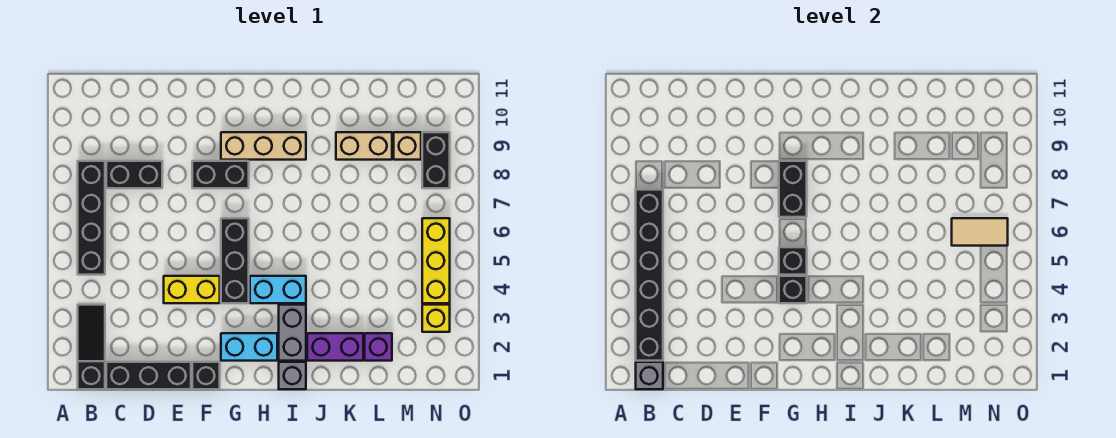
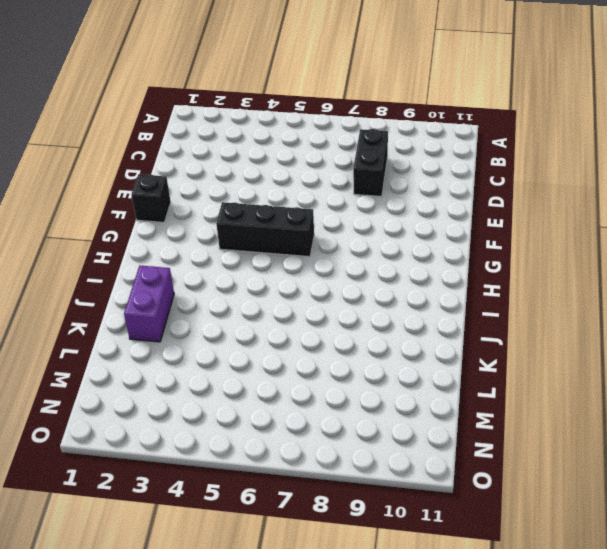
none -> black 1x3 slope [78,305,105,389]
none -> black 1x4 brick [78,161,105,275]
none -> black 1x3 brick [106,362,191,389]

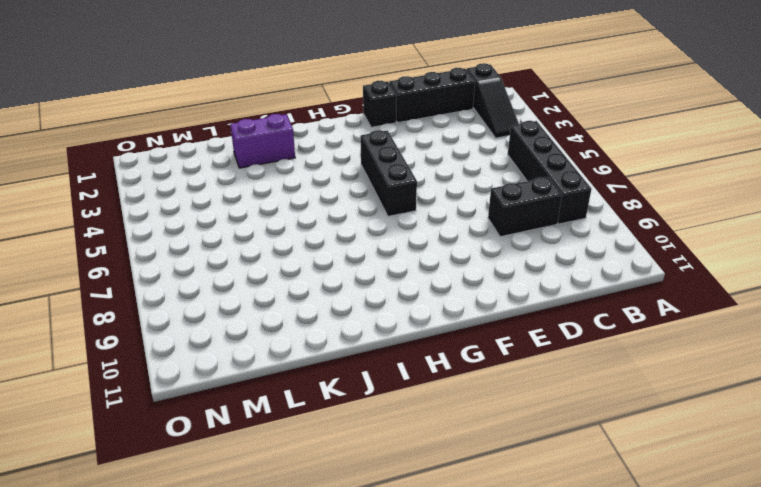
none -> yellow 1x2 brick [164,276,220,303]
none -> black 1x2 brick [192,161,249,188]
none -> cyan 1x2 brick [221,333,277,361]

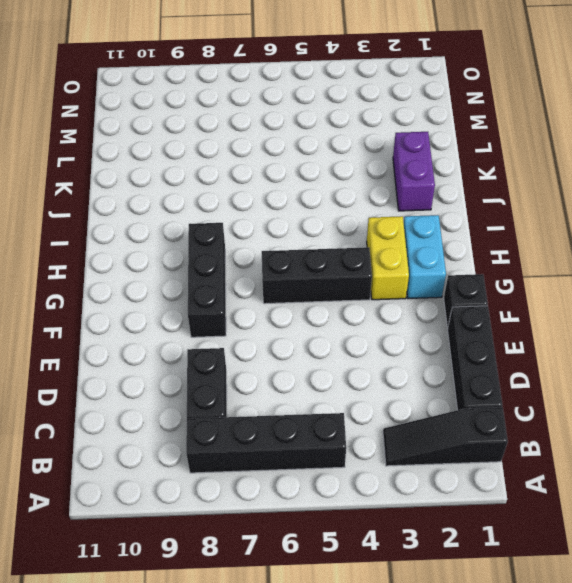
black 1x3 brick [188,223,226,337] -> black 1x2 brick [192,161,249,188]
yellow 1x2 brick [367,216,409,300] -> yellow 1x2 brick moved to [164,276,220,303]
none -> tan 1x3 brick [221,132,306,160]
none -> cyan 1x2 brick [250,276,306,303]
none -> grey 1x1 brick [279,362,306,389]

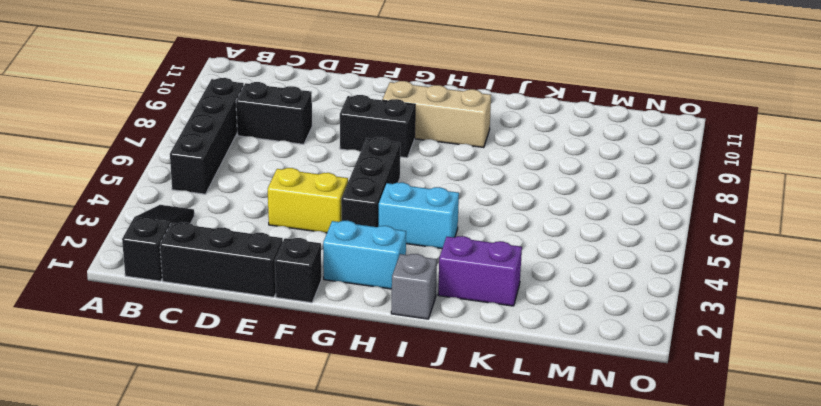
none -> grey 1x2 brick [279,305,306,361]
none -> tan 1x2 brick [336,132,392,160]
none -> purple 1x1 brick [365,333,392,361]

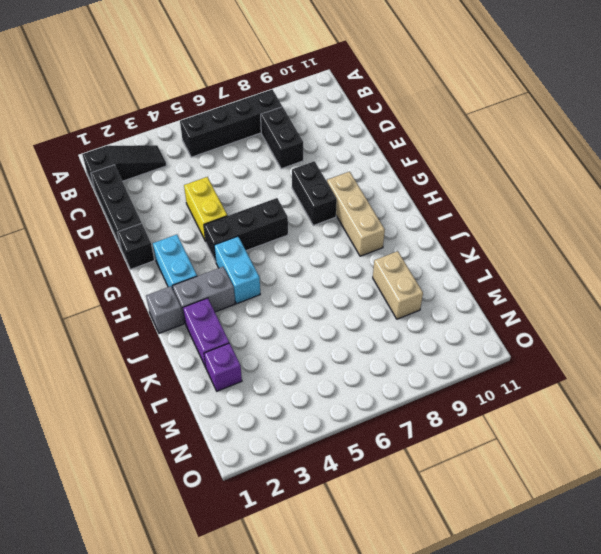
none -> tan 1x1 brick [394,132,421,160]
none -> yellow 1x1 brick [422,305,450,332]
none -> yellow 1x3 brick [422,218,450,303]

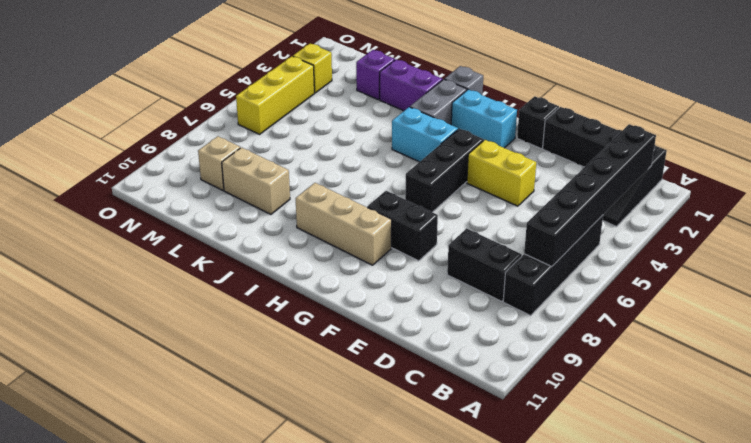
none -> black 1x2 brick [422,132,450,188]
none -> grey 1x1 brick [636,362,663,389]
none -> black 1x1 brick [779,276,807,303]

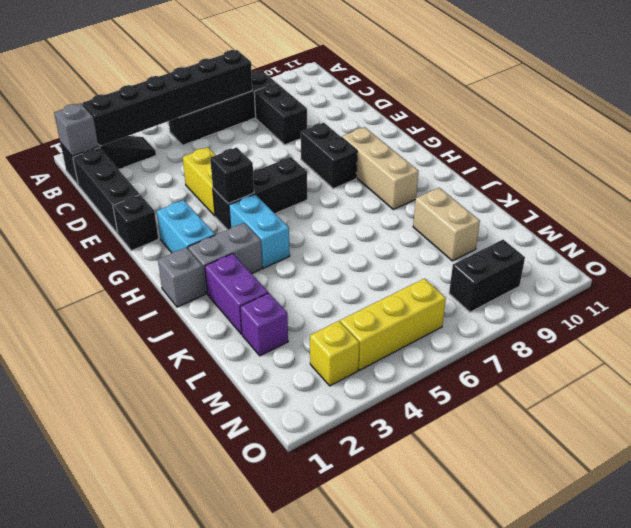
none -> tan 1x1 brick [394,132,421,160]
none -> black 1x1 brick [779,247,807,275]
none -> black 1x2 brick [779,161,807,217]

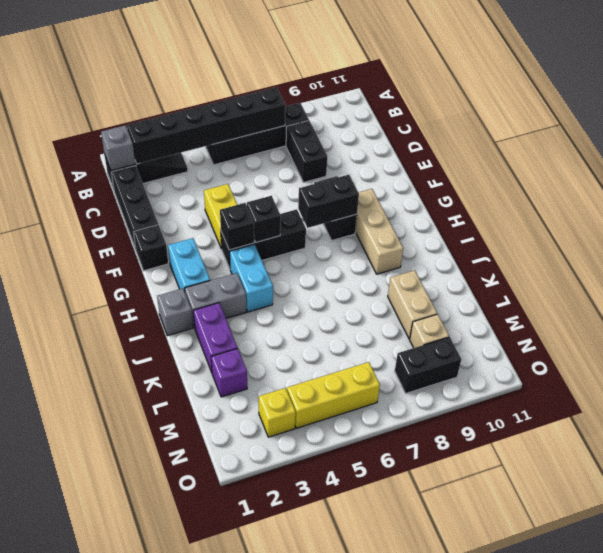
none -> tan 1x2 tile [952,218,1008,246]

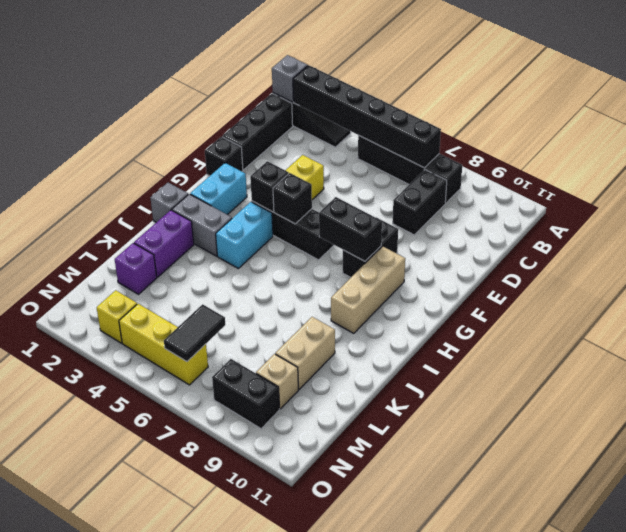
black 1x2 tile [164,304,225,362] -> tan 1x2 tile [952,218,1008,246]

